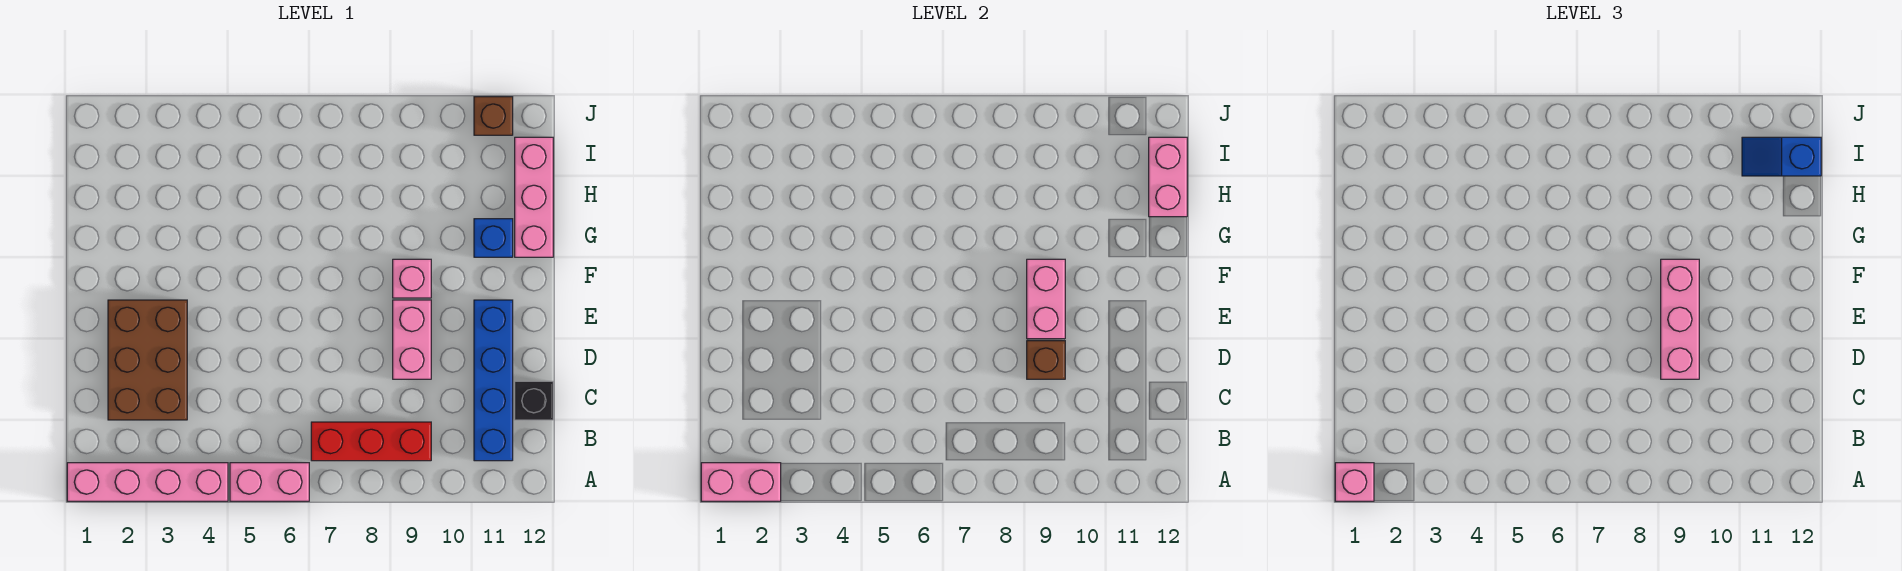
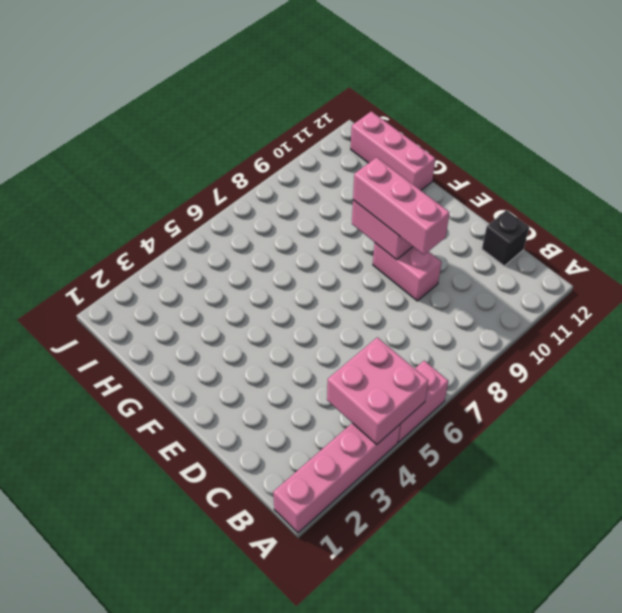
pink 2x2 brick [327,337,429,444] -> none
none -> red 1x3 brick [311,422,431,461]
none -> blue 1x4 brick [474,300,513,461]
none -> brown 2x3 brick [108,300,187,420]

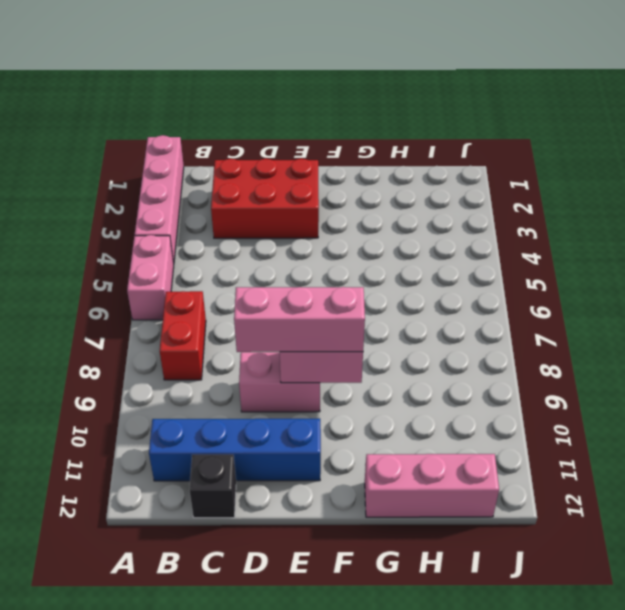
red 1x2 brick [160,291,206,380] -> red 1x3 brick [311,422,431,461]
red 2x3 brick [211,159,319,238] -> brown 2x3 brick [108,300,187,420]
none -> pink 1x1 brick [393,259,431,298]
none -> blue 1x1 brick [474,219,513,257]
none -> brown 1x1 brick [474,97,513,135]

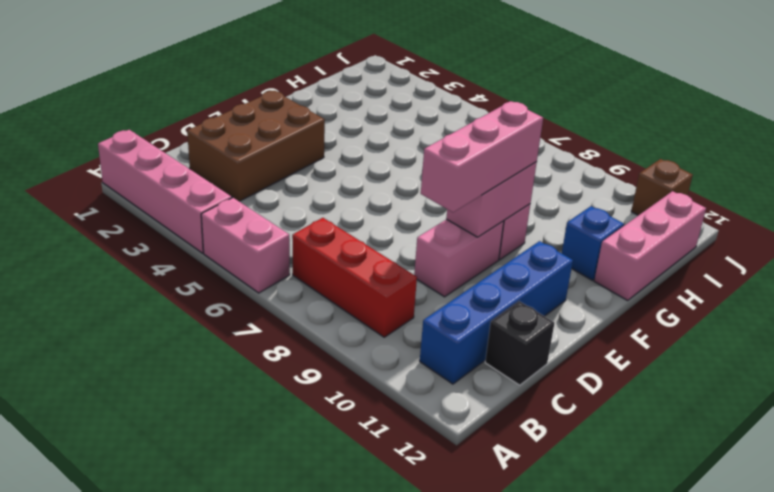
none -> pink 1x2 brick [701,463,781,501]
none -> brown 1x1 brick [1027,341,1065,379]
none -> pink 1x2 brick [1149,137,1187,217]

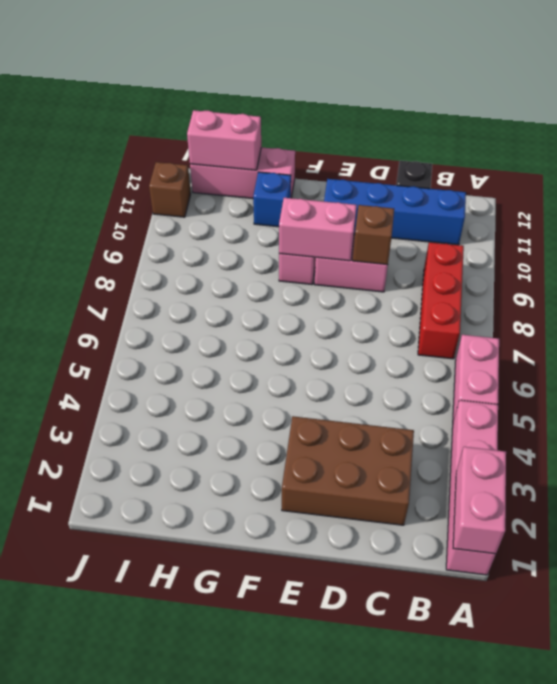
none -> pink 1x1 brick [1335,463,1374,501]
none -> pink 1x3 brick [1661,259,1699,379]
none -> blue 1x2 slope [1742,137,1821,176]

